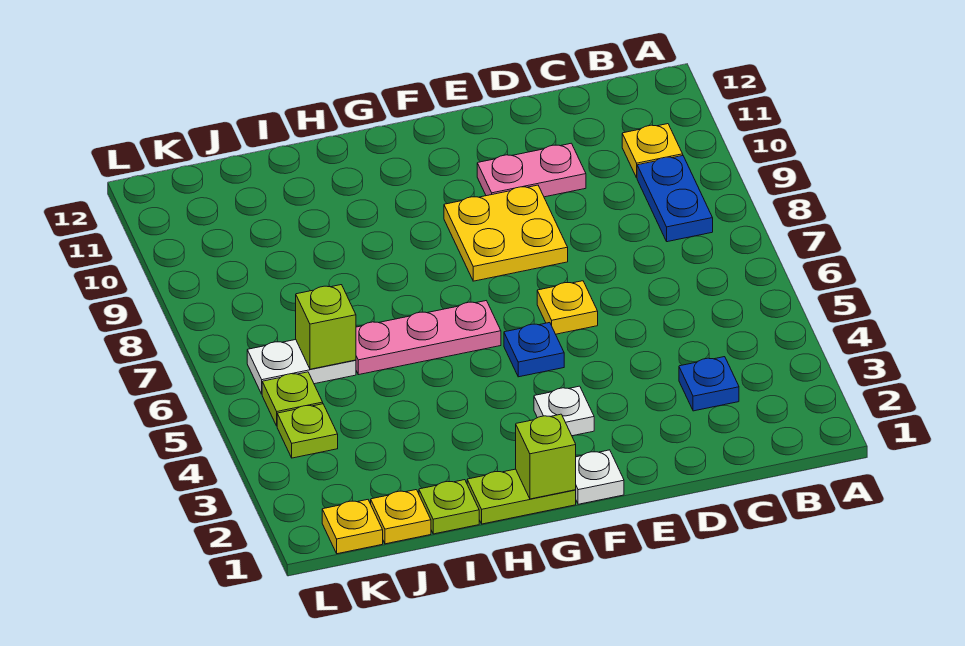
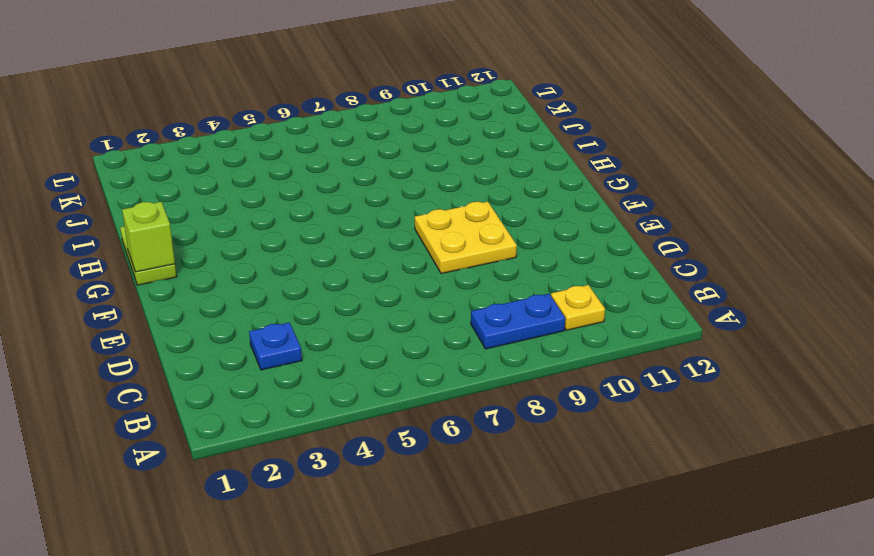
none -> pink 1x2 plate [477,143,586,197]
none -> yellow 1x1 plate [537,281,598,334]
none -> white 1x1 plate [576,450,624,504]

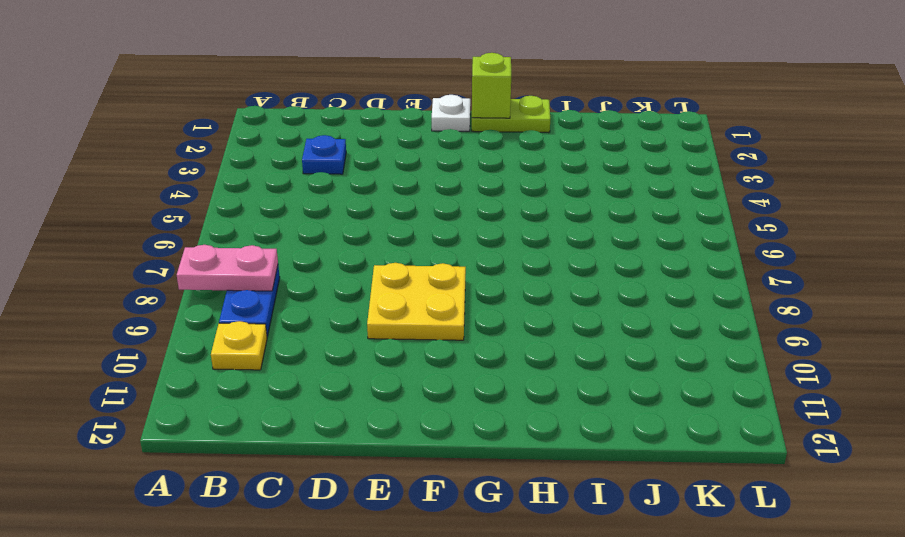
pink 1x2 plate [177,245,278,291] -> pink 1x2 plate moved to [477,143,586,197]
none -> yellow 1x1 plate [537,281,598,334]
none -> white 1x1 plate [534,386,594,436]
none -> blue 1x1 plate [504,323,564,377]

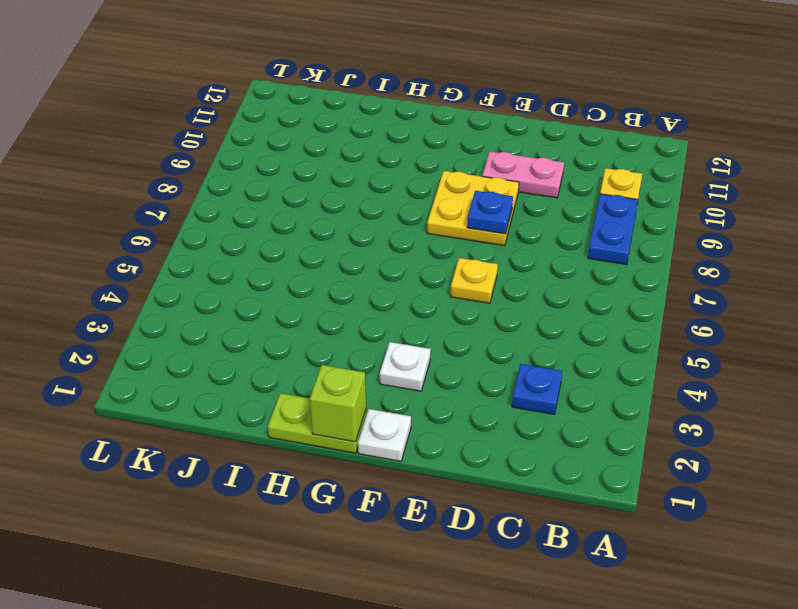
blue 1x1 plate [467,191,513,234] -> blue 1x1 plate moved to [504,323,564,377]
none -> pink 1x3 plate [356,301,501,375]
none -> lime 1x1 plate [419,480,479,534]
none -> yellow 1x1 plate [371,490,431,544]

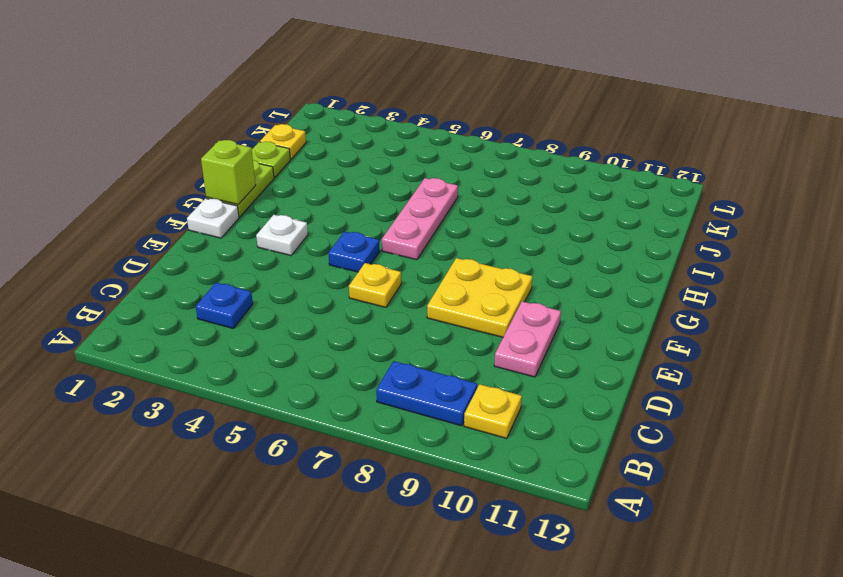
none -> white 1x2 plate [247,340,356,394]
none -> yellow 1x1 plate [322,500,383,554]
none -> lime 1x1 plate [277,404,338,458]

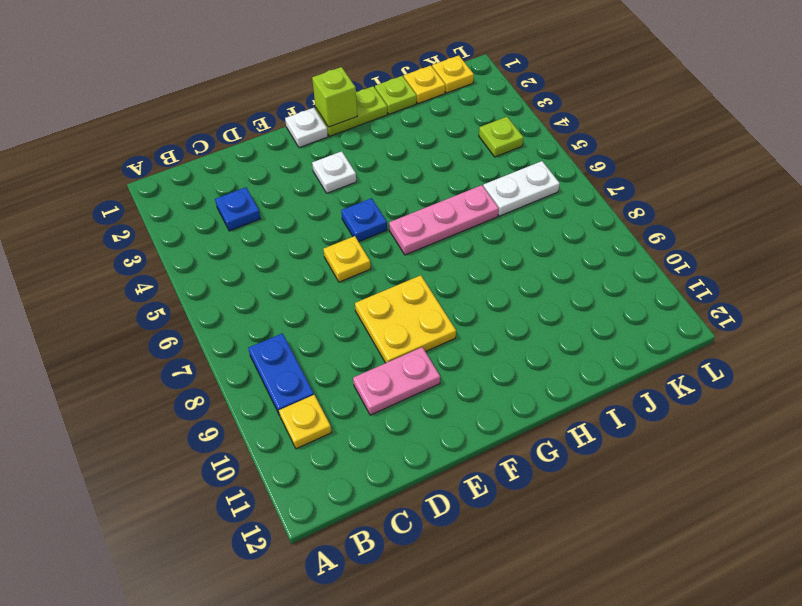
none -> lime 1x1 plate [262,372,323,426]
none -> lime 1x1 brick [296,285,356,369]

